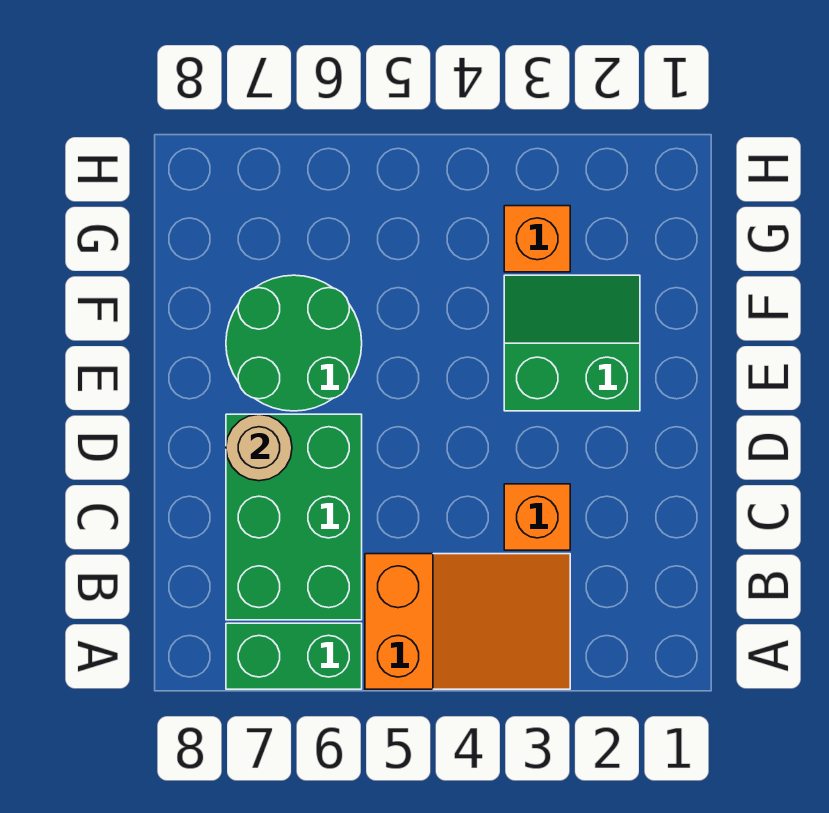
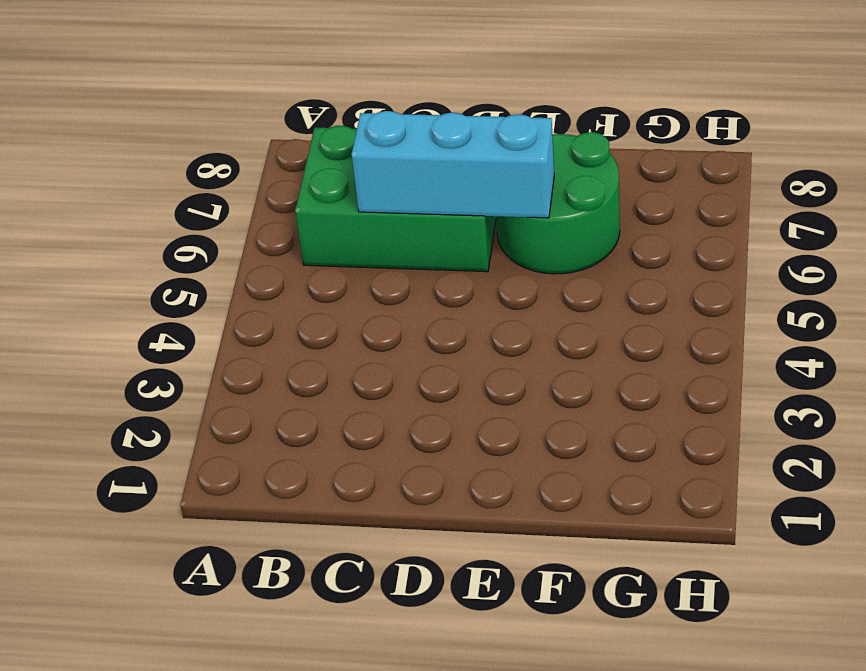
cyan 1x3 brick [352,111,554,218] -> none
none -> orange 2x3 slope [365,554,570,689]
none -> green 1x2 brick [226,623,362,689]

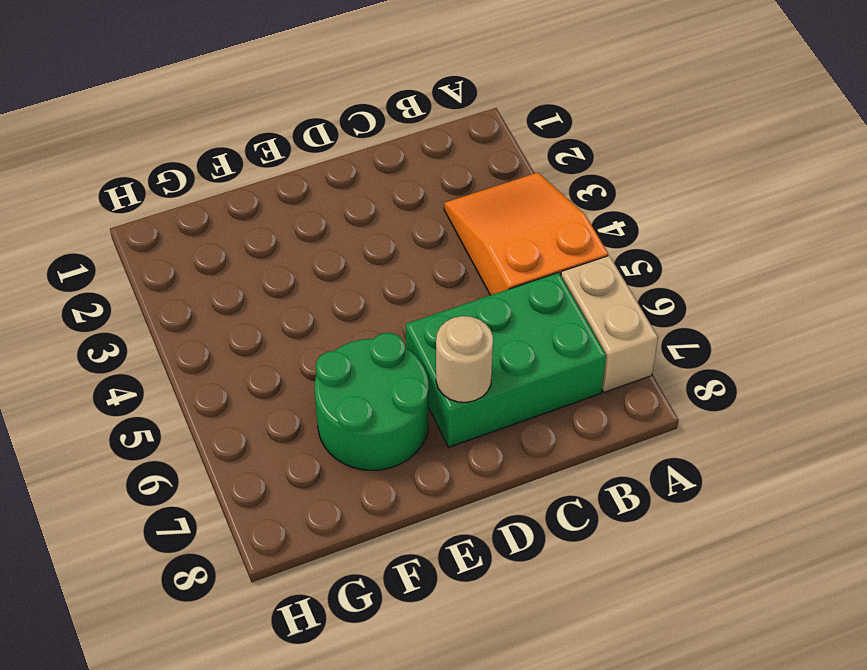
tan 1x2 brick [561,256,658,392] -> green 1x2 brick [226,623,362,689]
none -> orange 1x1 brick [504,484,570,550]
none -> green 2x2 slope [504,275,640,411]

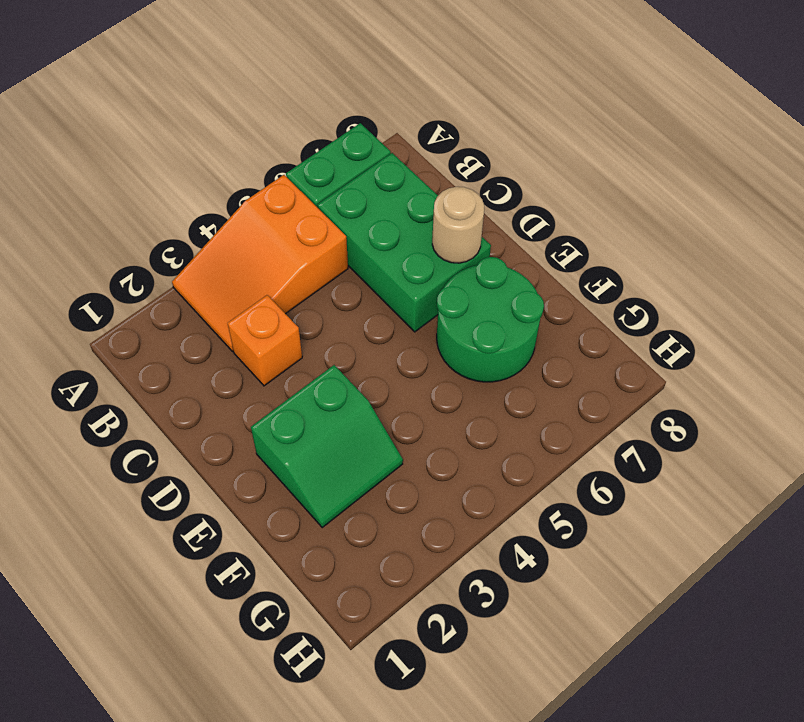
none -> orange 1x1 brick [504,206,570,272]

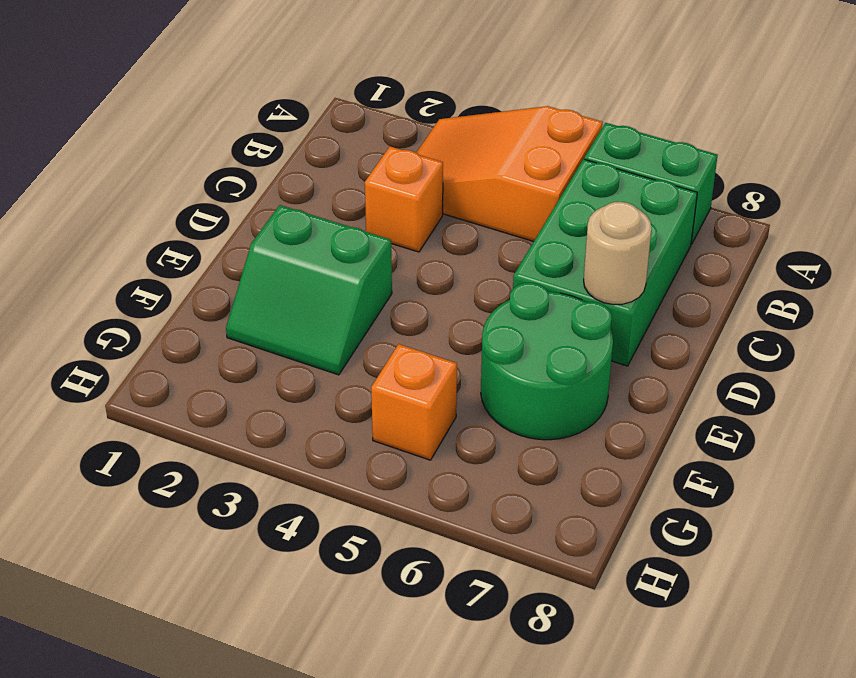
orange 1x1 brick [371,344,457,460] -> orange 1x1 brick moved to [504,206,570,272]

